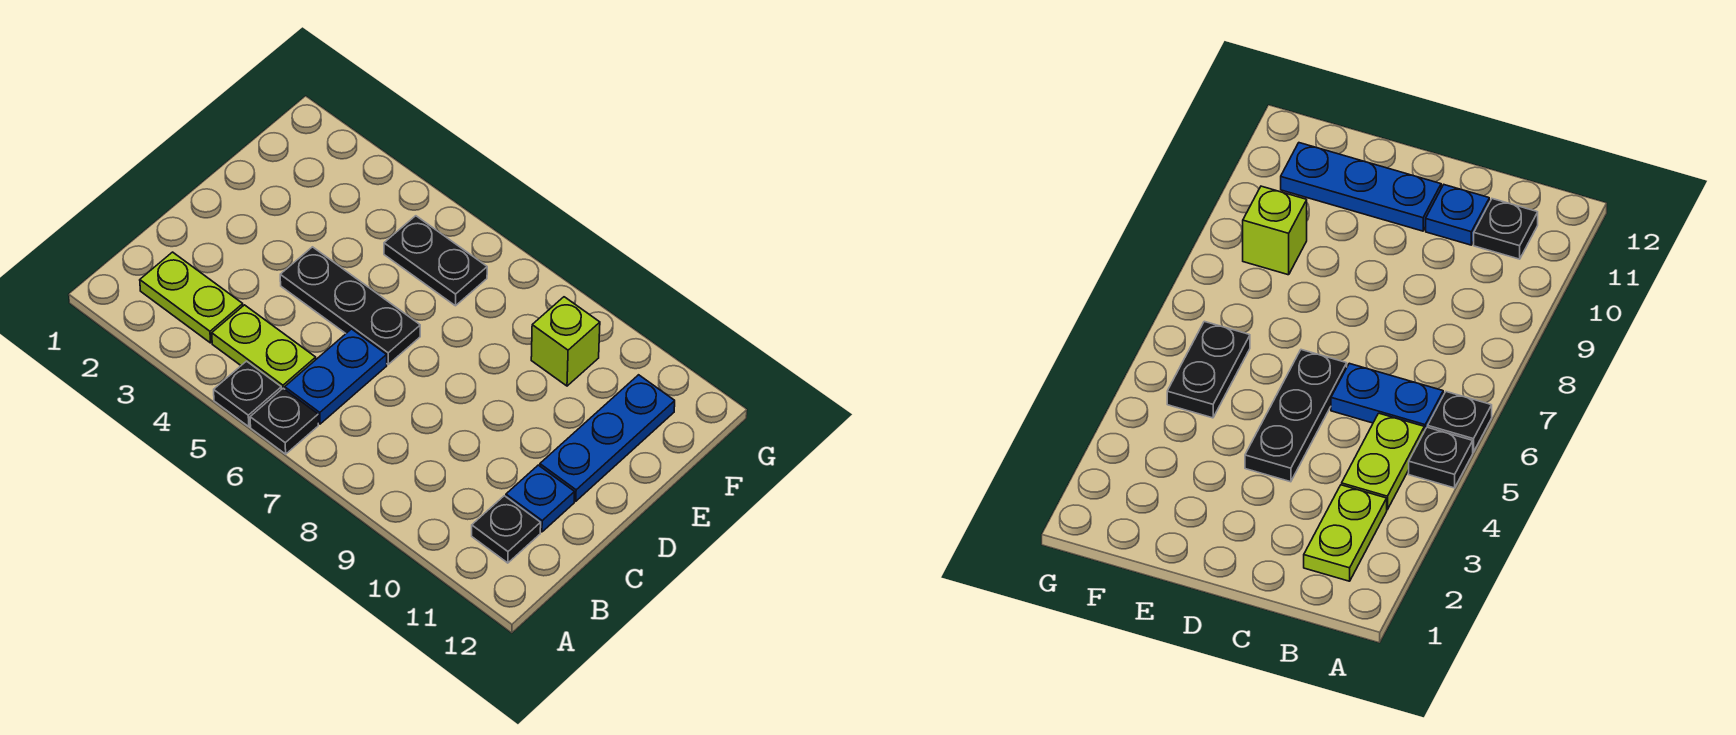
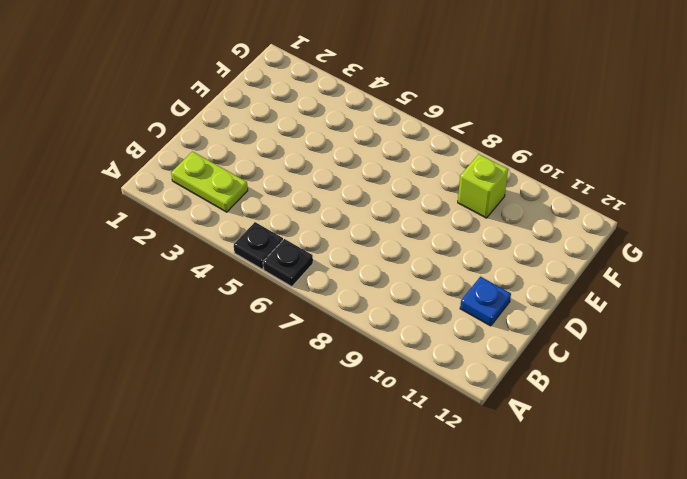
none -> lime 1x2 plate [212,305,316,389]
none -> blue 1x2 plate [285,329,387,424]

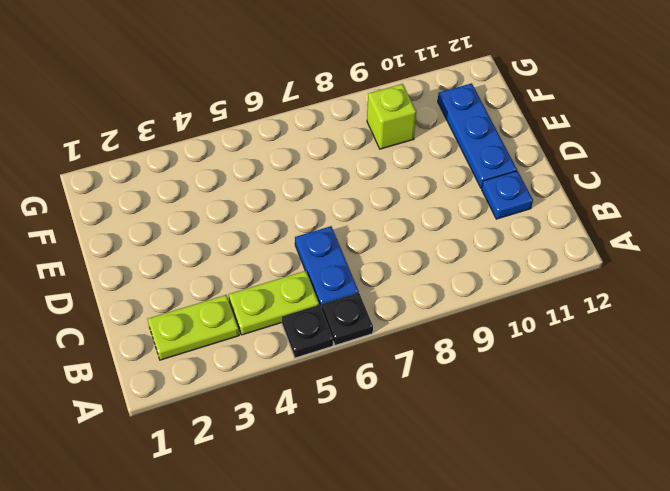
none -> black 1x1 plate [472,496,541,563]
none -> black 1x3 plate [280,247,420,364]

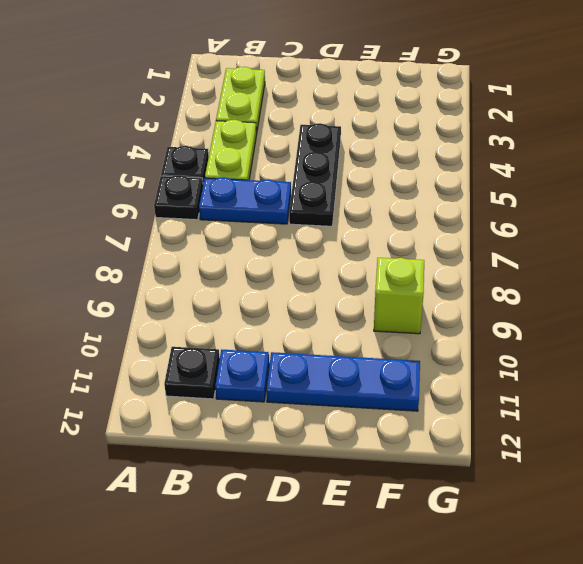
none -> black 1x2 plate [384,216,487,306]

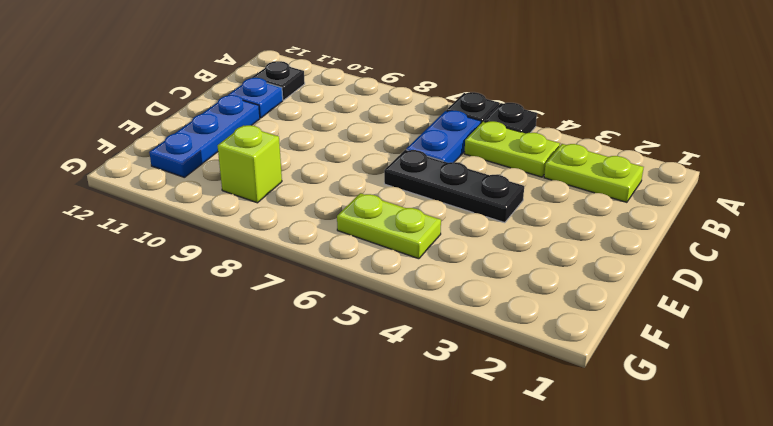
lime 1x2 plate [337,193,441,259] -> black 1x2 plate [384,216,487,306]

